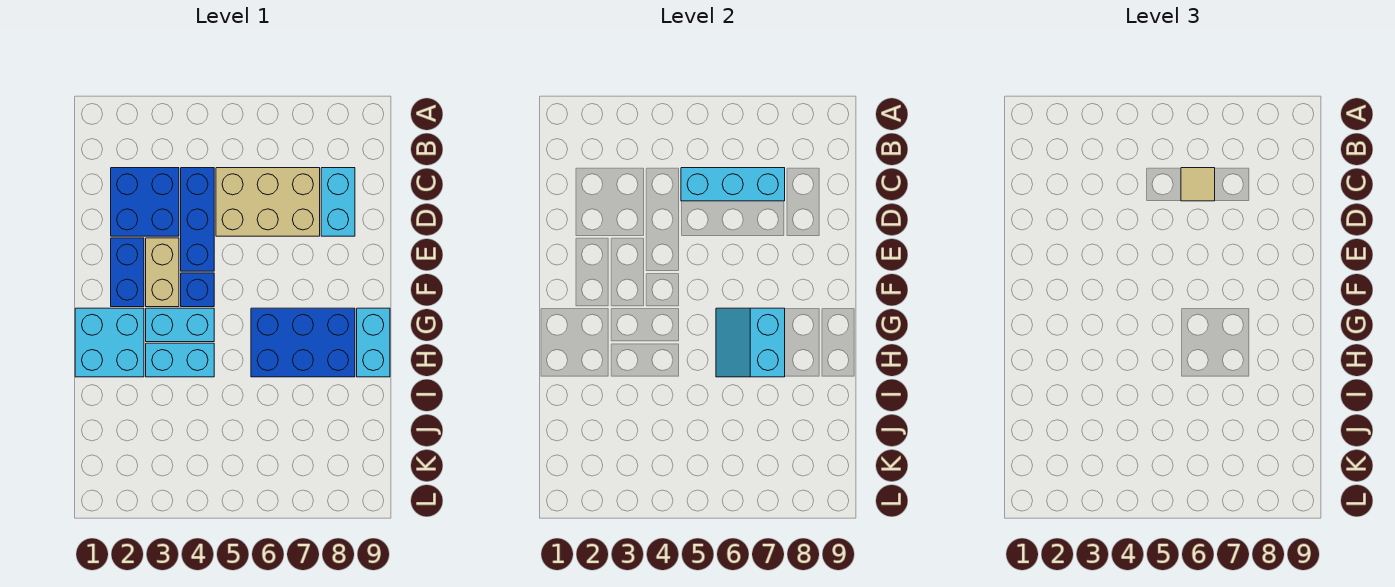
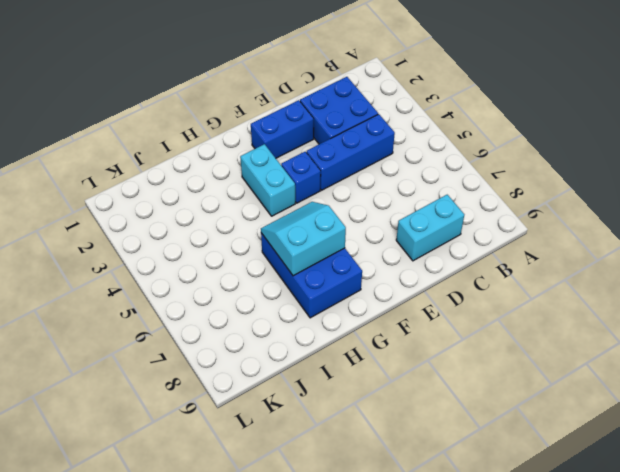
none -> tan 2x3 brick [216,168,320,236]
none -> tan 1x2 brick [146,238,179,307]
none -> cyan 2x2 brick [75,308,144,377]

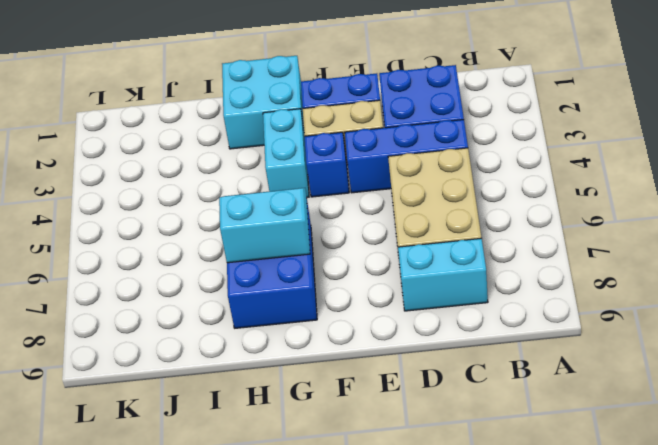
none -> cyan 1x2 brick [357,308,390,377]
none -> cyan 1x2 brick [146,343,214,377]
none -> cyan 1x3 brick [681,168,785,201]

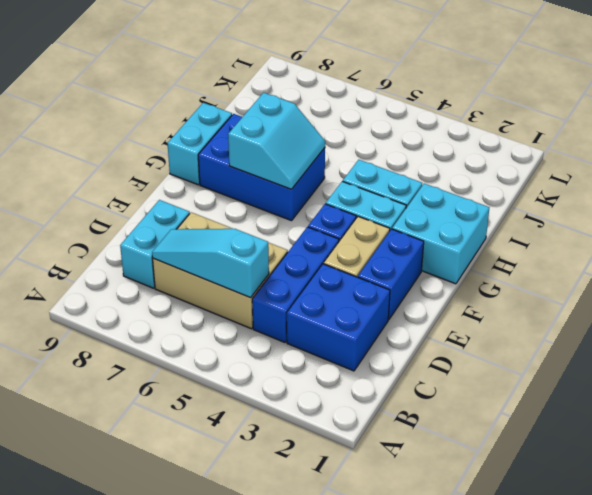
cyan 1x3 slope [152,229,269,298] -> cyan 1x3 brick [681,168,785,201]
none -> tan 1x1 tile [1181,168,1215,201]

